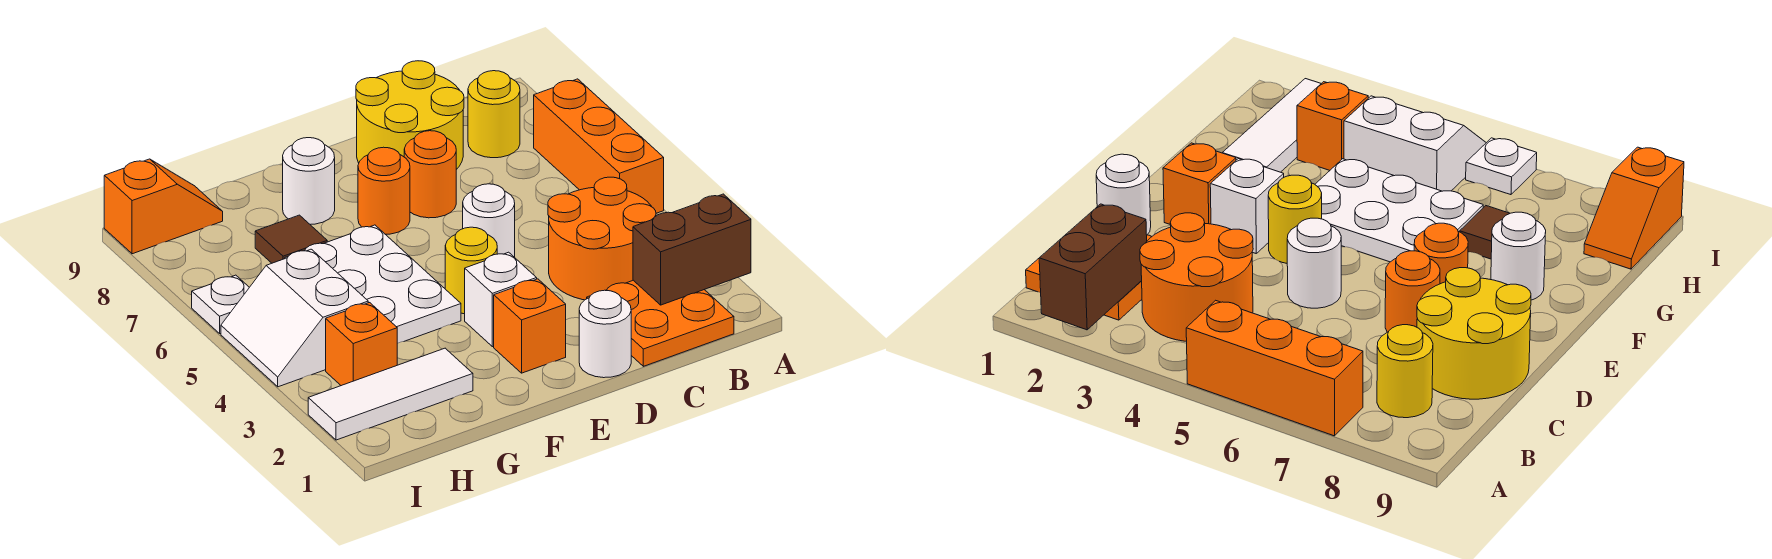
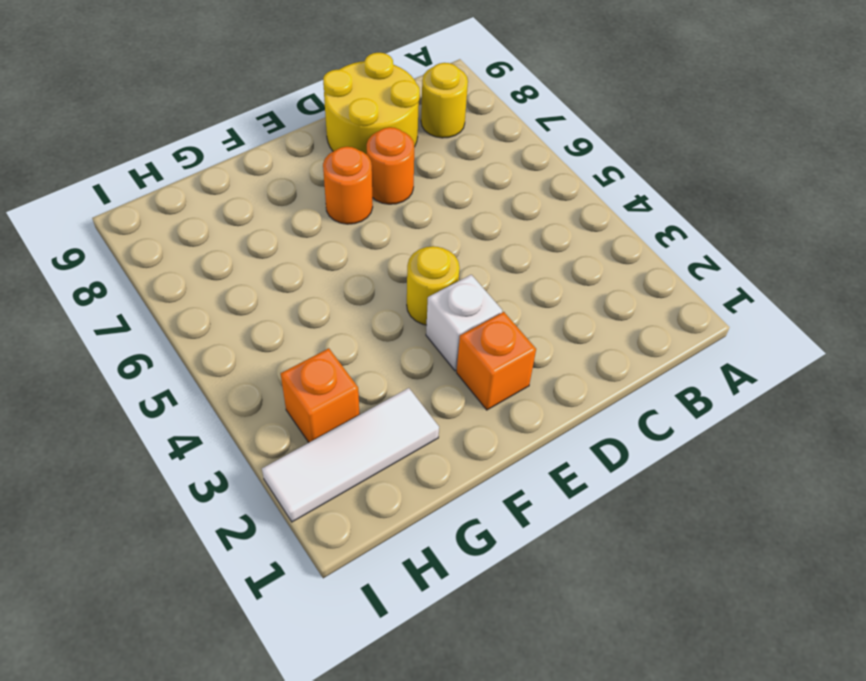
none -> orange 1x3 brick [534,79,664,213]
none -> orange 2x2 plate [587,280,734,366]
none -> orange 2x2 round brick [548,177,656,300]

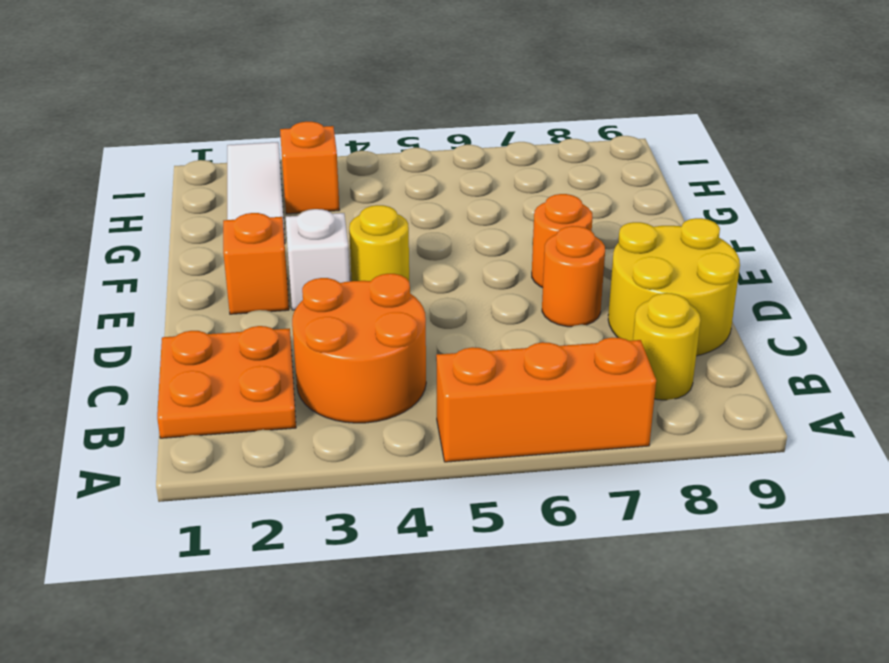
none -> white 1x1 round brick [579,290,631,378]
none -> white 1x1 round brick [463,184,515,257]
none -> white 2x3 plate [285,225,461,343]

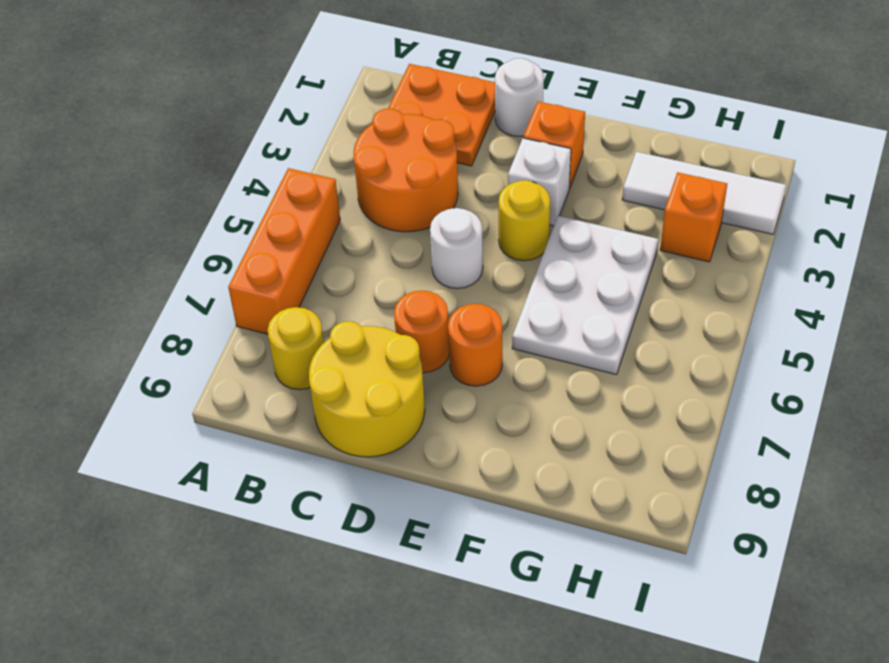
none -> white 1x1 round brick [283,138,335,224]
none -> brown 1x1 tile [255,215,327,263]
none -> white 2x2 slope [221,249,368,387]

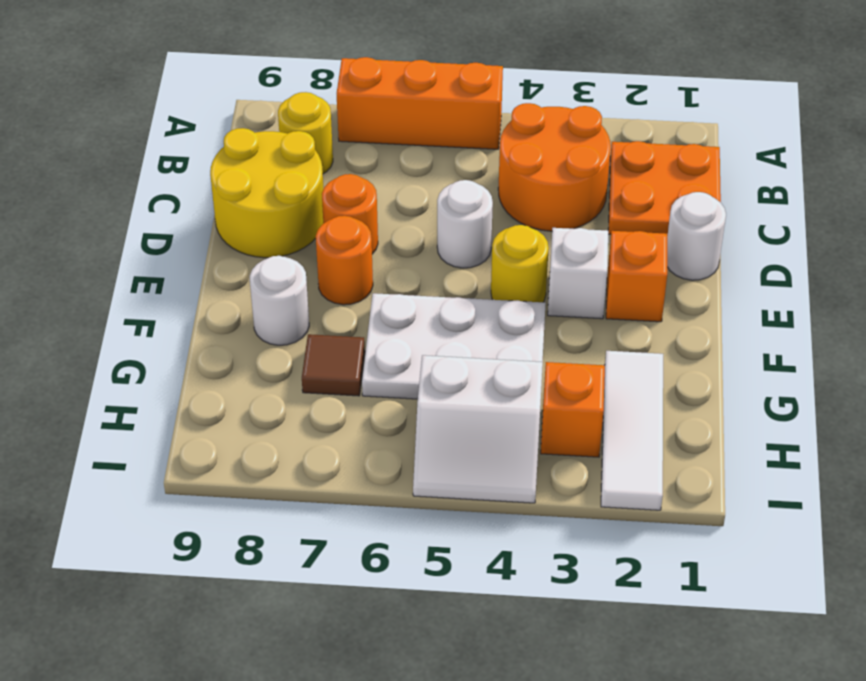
none -> orange 1x2 slope [104,159,223,254]
none -> white 1x1 plate [192,275,249,333]
none -> brown 1x2 brick [633,194,751,305]

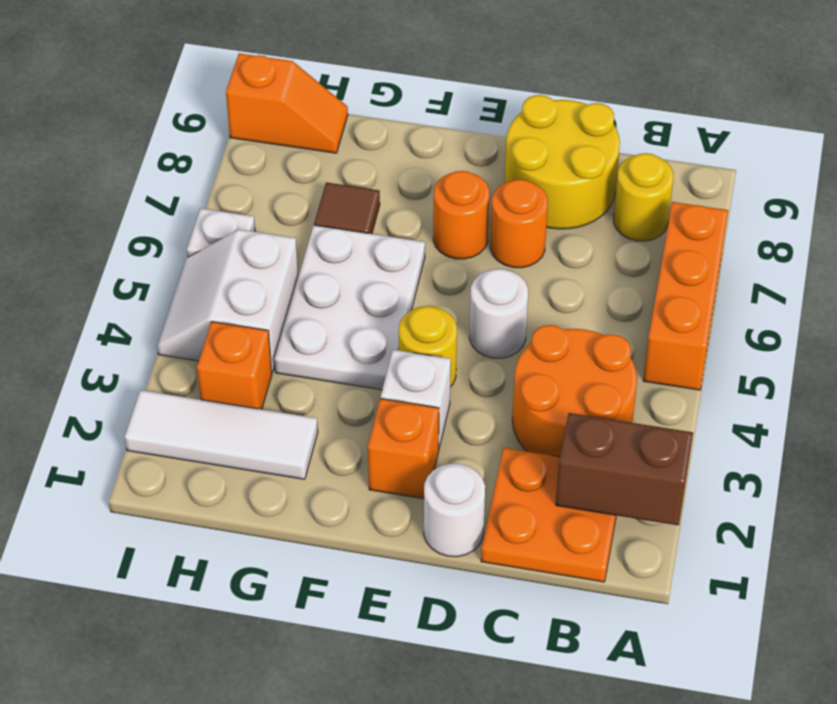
none -> white 1x1 round brick [283,138,335,224]

